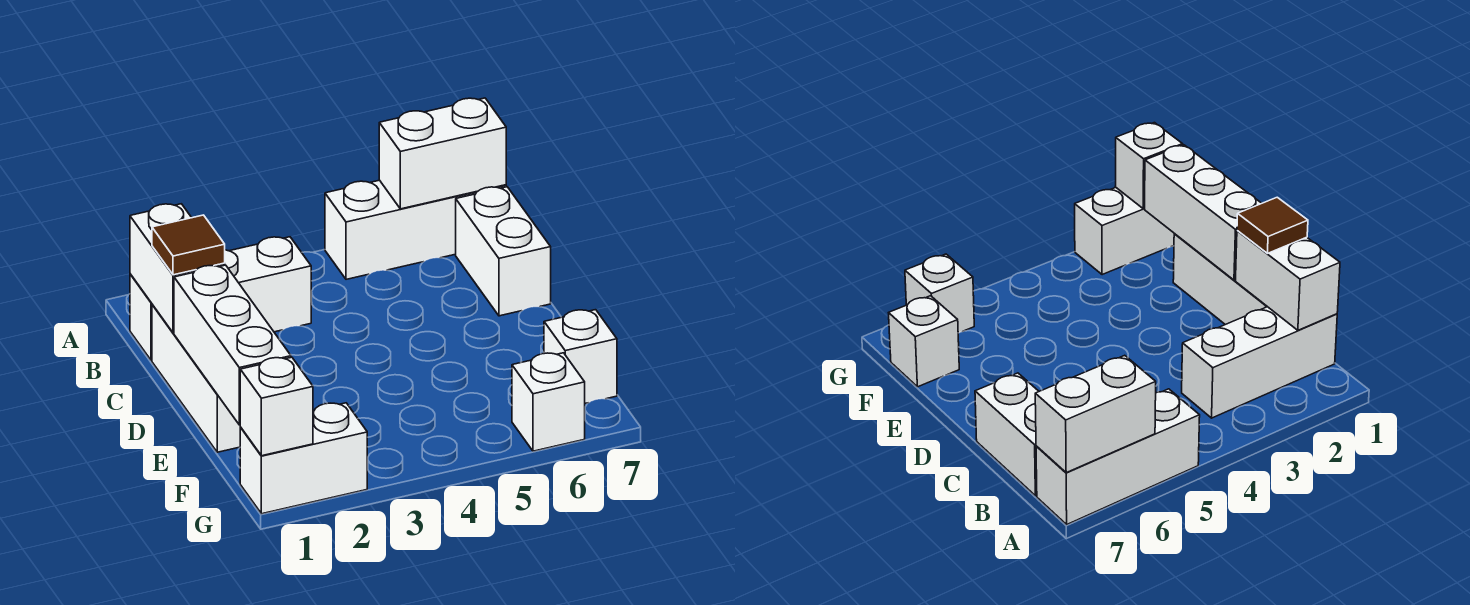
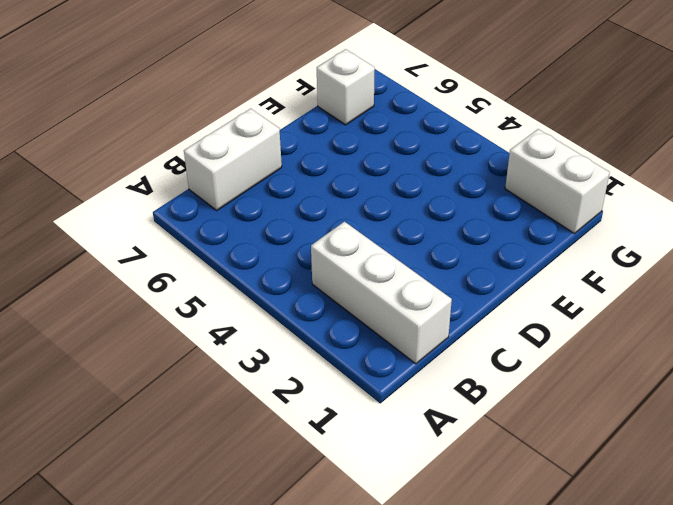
none -> white 1x3 brick [325,180,506,279]
none -> white 1x3 brick [152,305,240,452]
none -> white 1x1 brick [512,353,585,451]

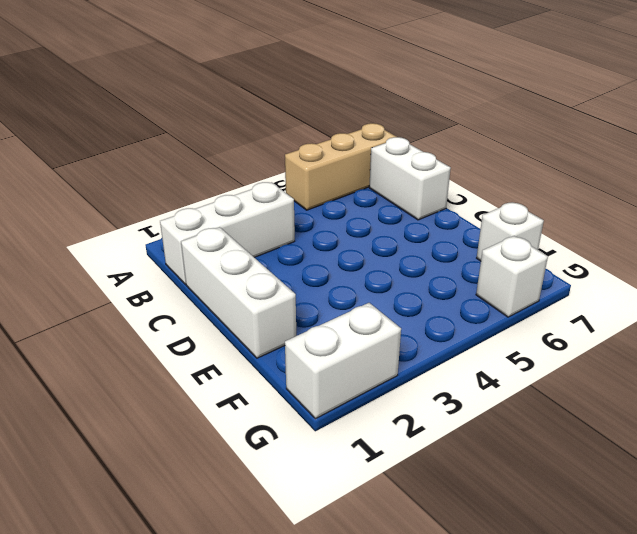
tan 1x3 brick [285,123,396,210] -> white 1x3 brick [325,180,506,279]
none -> white 1x2 brick [379,98,506,209]
none -> white 1x2 brick [130,204,225,333]
none -> white 1x3 brick [174,265,291,425]

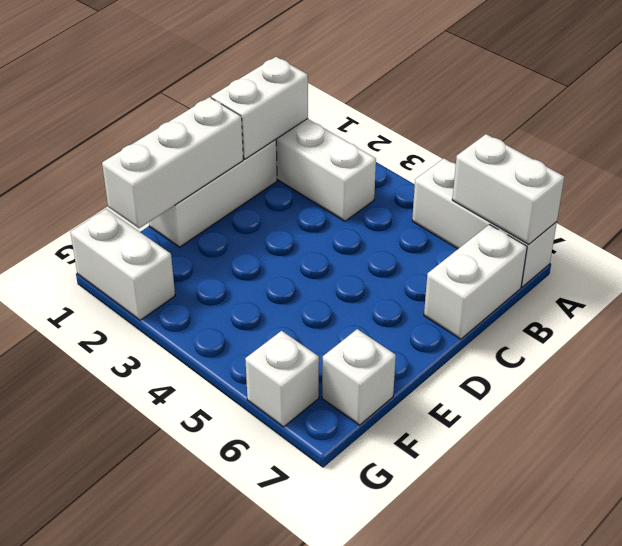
none -> white 1x1 brick [240,357,313,456]
none -> brown 1x1 tile [152,215,225,275]

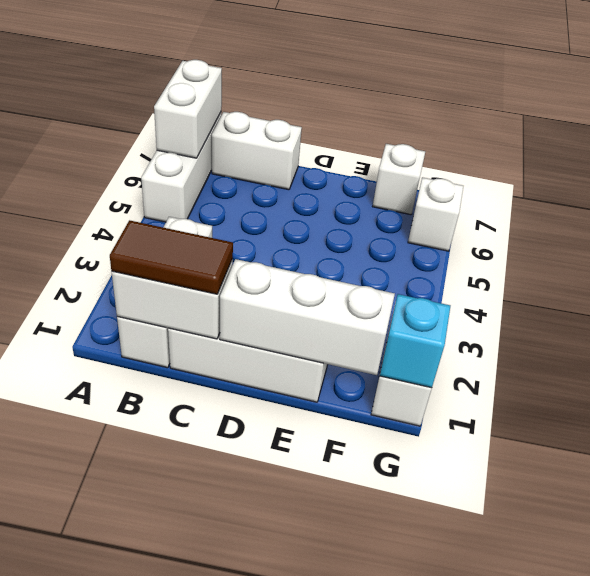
brown 1x2 tile [110,220,233,294] -> brown 1x1 tile [152,215,225,275]
cyan 1x1 brick [380,294,450,388] -> white 1x1 brick [240,357,313,456]

